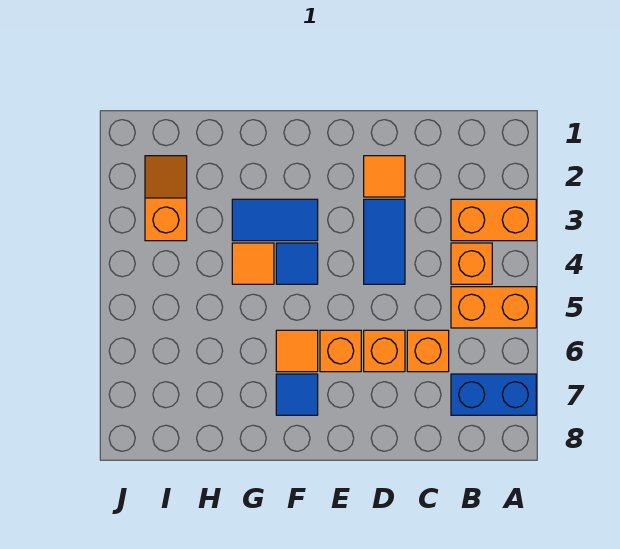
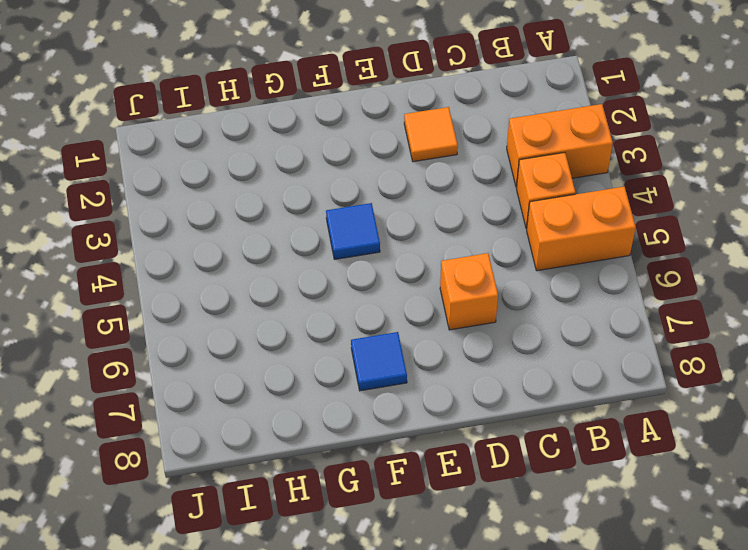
none -> blue 1x2 brick [451,374,536,415]
none -> orange 1x1 brick [407,330,449,372]
none -> blue 1x2 tile [364,199,405,284]

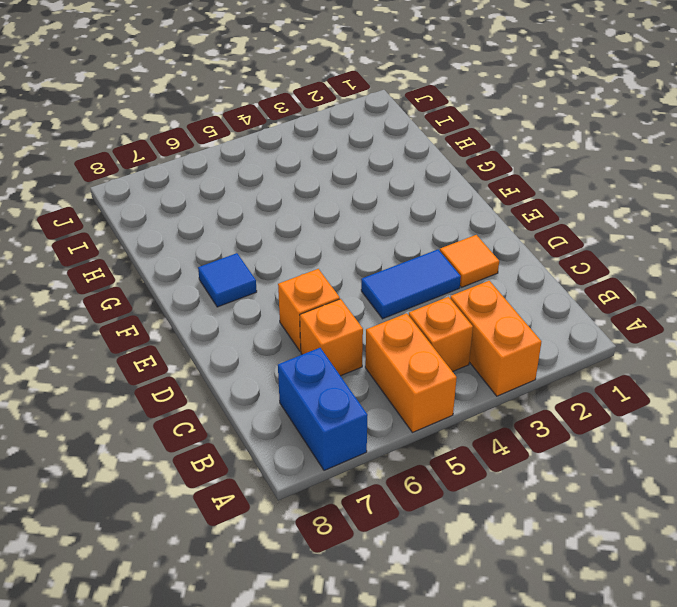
none -> orange 1x1 brick [320,330,361,372]
none -> blue 1x2 tile [232,199,318,241]
none -> blue 1x1 tile [276,243,318,284]

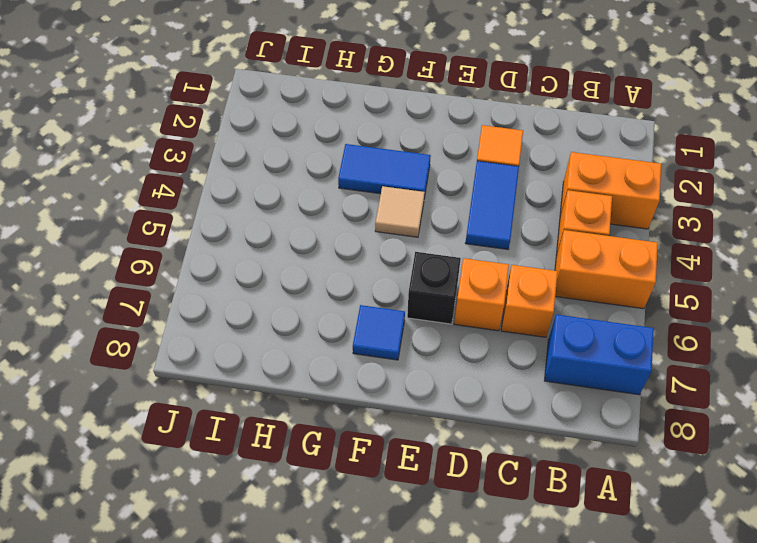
black 1x1 brick [407,252,461,324] -> orange 1x1 brick [320,330,361,372]
tan 1x1 tile [375,186,425,237] -> blue 1x1 tile [276,243,318,284]
none -> orange 1x1 tile [276,330,318,372]
none -> orange 1x1 tile [232,243,274,284]
none -> orange 1x2 slope [145,156,187,241]

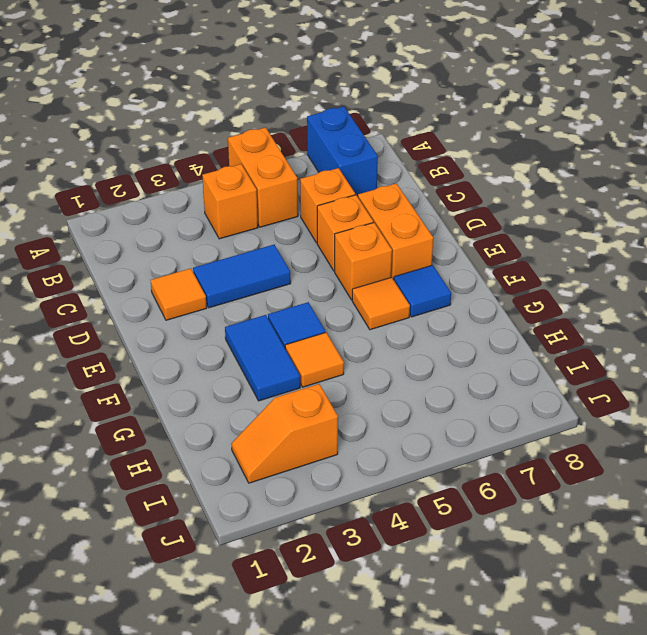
orange 1x2 brick [358,183,433,280] -> orange 1x2 brick moved to [451,199,536,241]

